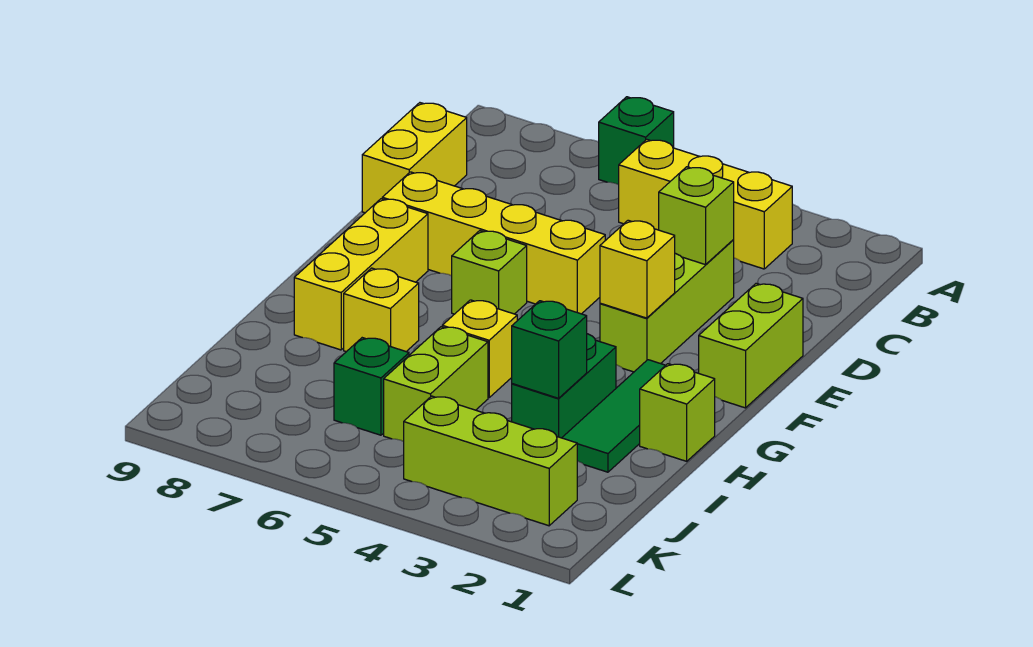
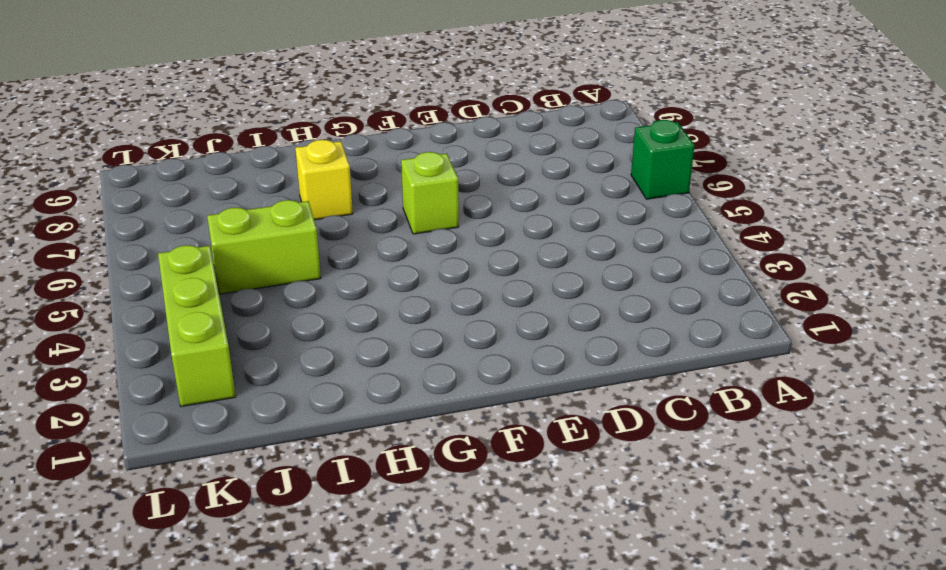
none -> yellow 1x3 brick [619,139,792,269]
none -> yellow 1x2 brick [362,103,467,213]
none -> lime 1x3 brick [600,240,734,372]

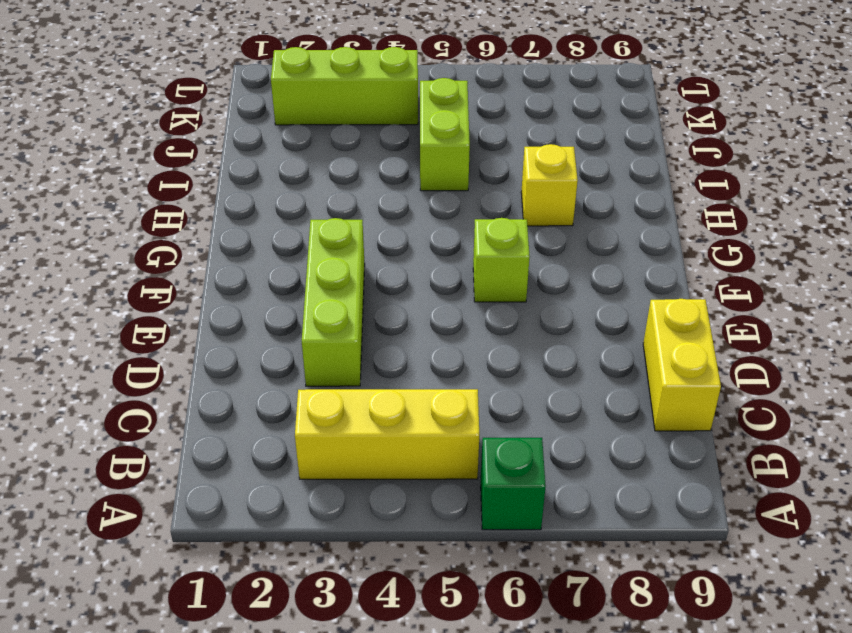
none -> lime 1x2 brick [699,283,803,408]
none -> yellow 1x4 brick [382,172,605,314]
none -> yellow 1x3 brick [294,199,428,350]

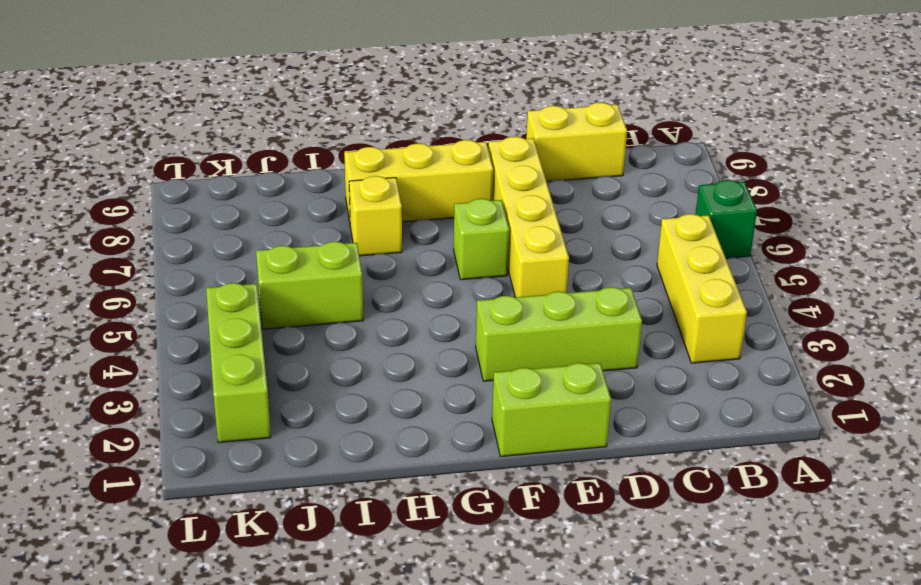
none -> green 1x3 tile [562,360,666,472]
none -> lime 1x1 brick [640,364,715,461]
none -> green 1x2 brick [512,334,616,438]

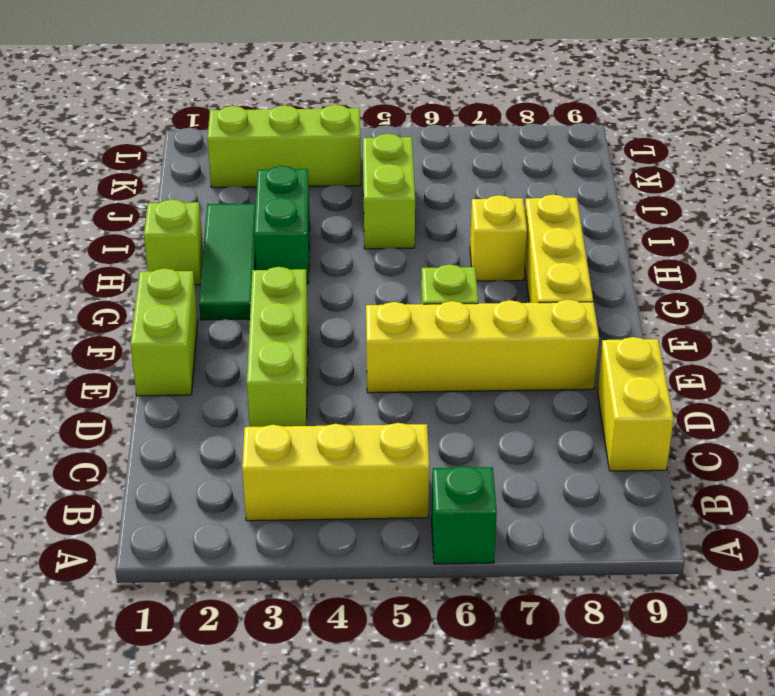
none -> yellow 1x1 brick [442,300,517,398]
none -> green 1x1 brick [334,338,409,435]
none -> lime 1x1 brick [659,167,734,265]

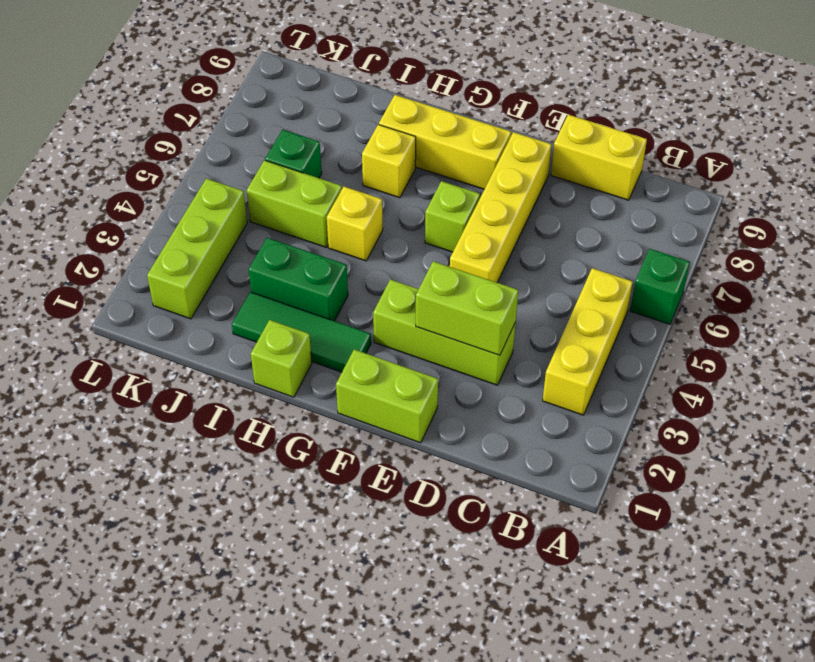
lime 1x2 brick [416,261,518,355] -> lime 1x1 brick [659,167,734,265]
none -> yellow 1x1 brick [600,220,675,318]
none -> green 1x1 brick [512,301,587,398]

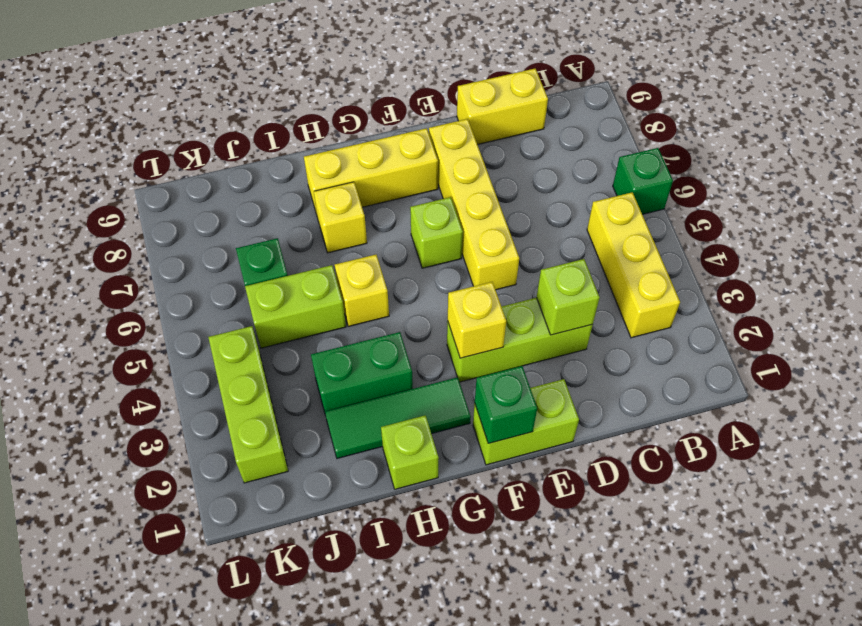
green 1x1 brick [475,366,537,443] -> green 1x1 brick moved to [512,301,587,398]

